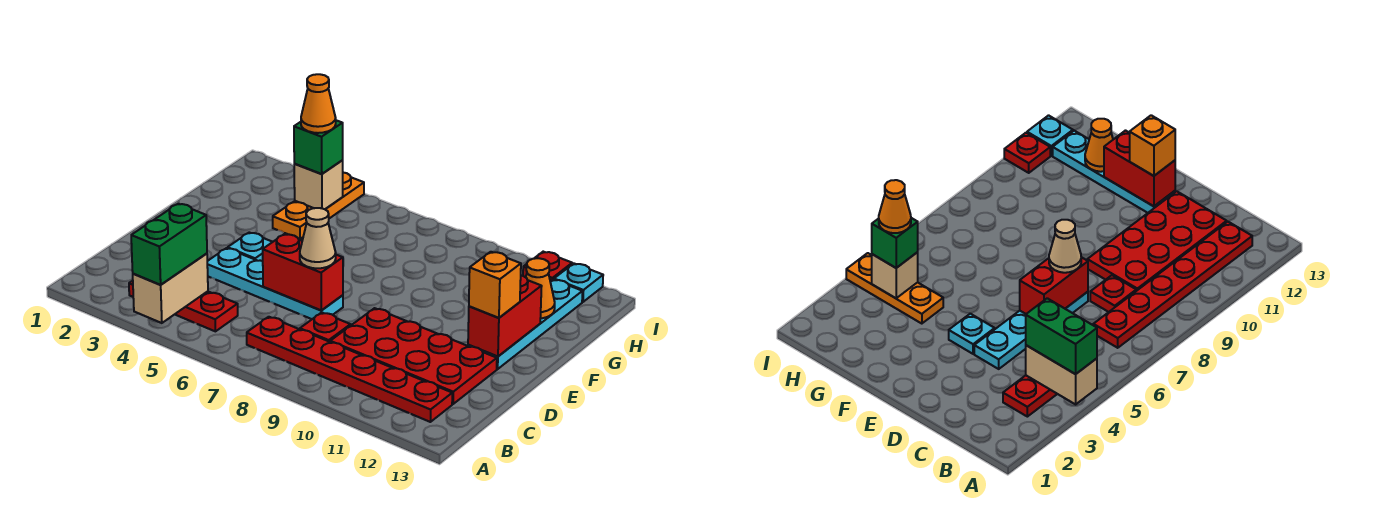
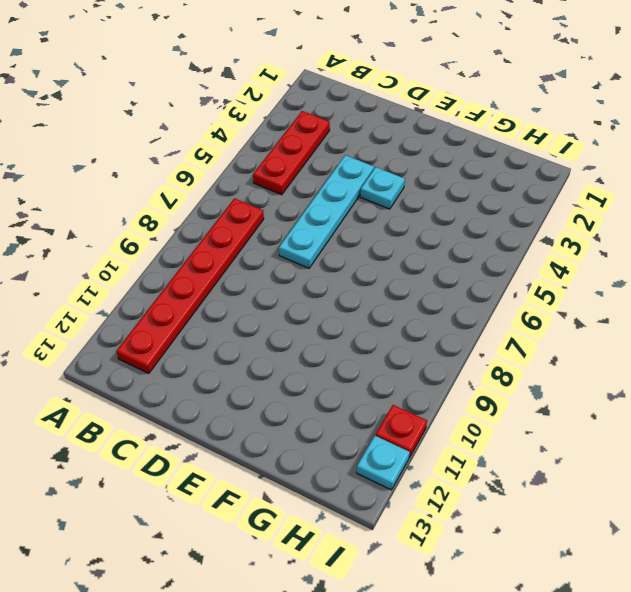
none -> red 1x1 plate [300,312,351,342]
none -> red 2x4 plate [330,308,497,404]
none -> cyan 1x4 plate [468,280,583,369]

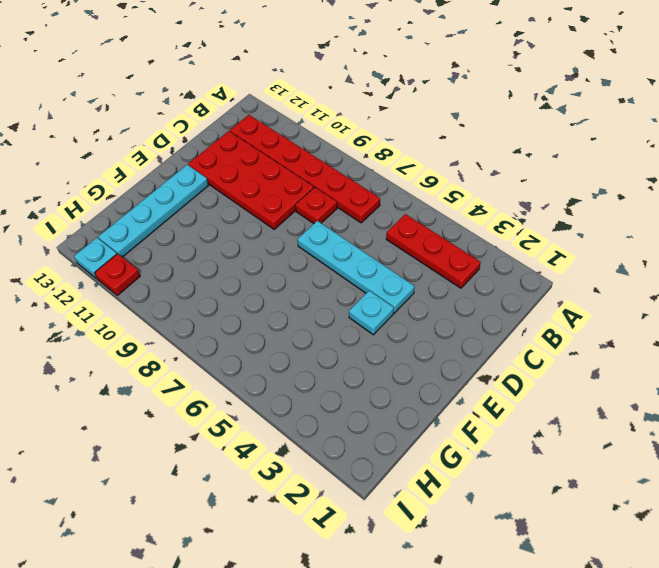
none -> orange 1x3 plate [273,173,364,239]
none -> tan 1x2 brick [133,253,208,323]
none -> red 1x2 brick [263,234,343,310]

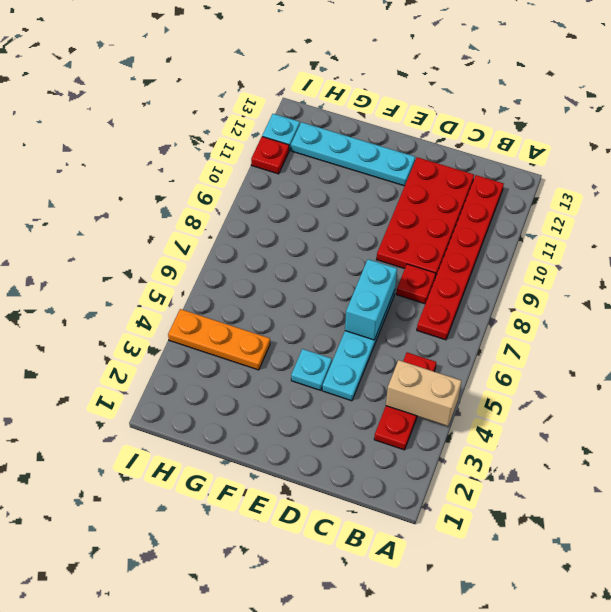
cyan 1x2 brick [345,259,397,340] -> red 1x2 brick [263,234,343,310]
none -> red 1x2 brick [468,276,542,357]
none -> orange 1x1 cone [526,258,555,318]
none -> tan 1x1 brick [294,161,343,209]

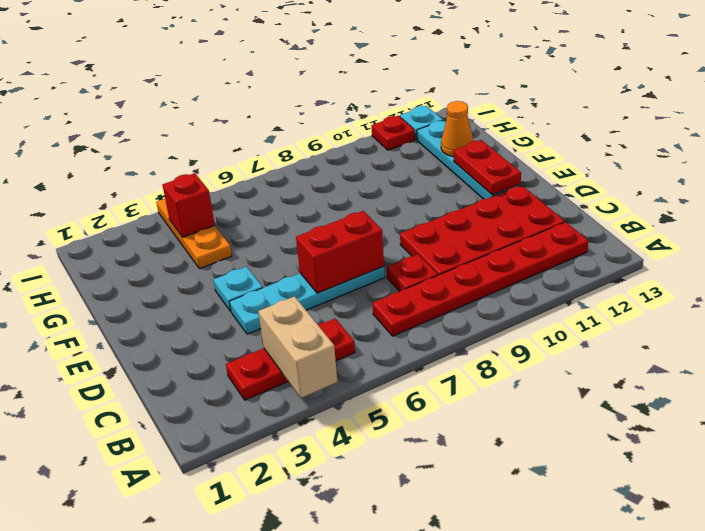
red 1x2 plate [454,140,521,195] -> red 1x2 brick [468,276,542,357]
red 1x1 brick [163,173,215,237] -> tan 1x1 brick [294,161,343,209]
none -> green 1x2 brick [131,204,207,285]
none -> tan 1x1 cone [300,208,336,268]
none -> orange 1x1 brick [469,252,521,318]

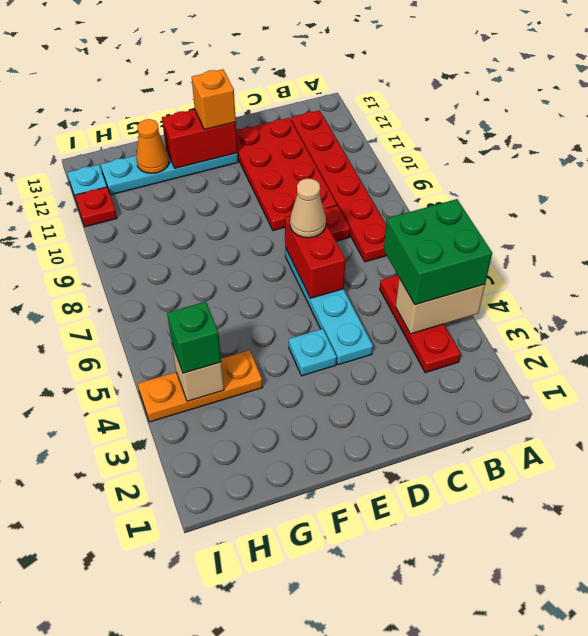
green 2x2 brick [384,199,492,305] -> green 1x2 brick [131,204,207,285]
none -> orange 1x1 cone [301,74,336,133]

